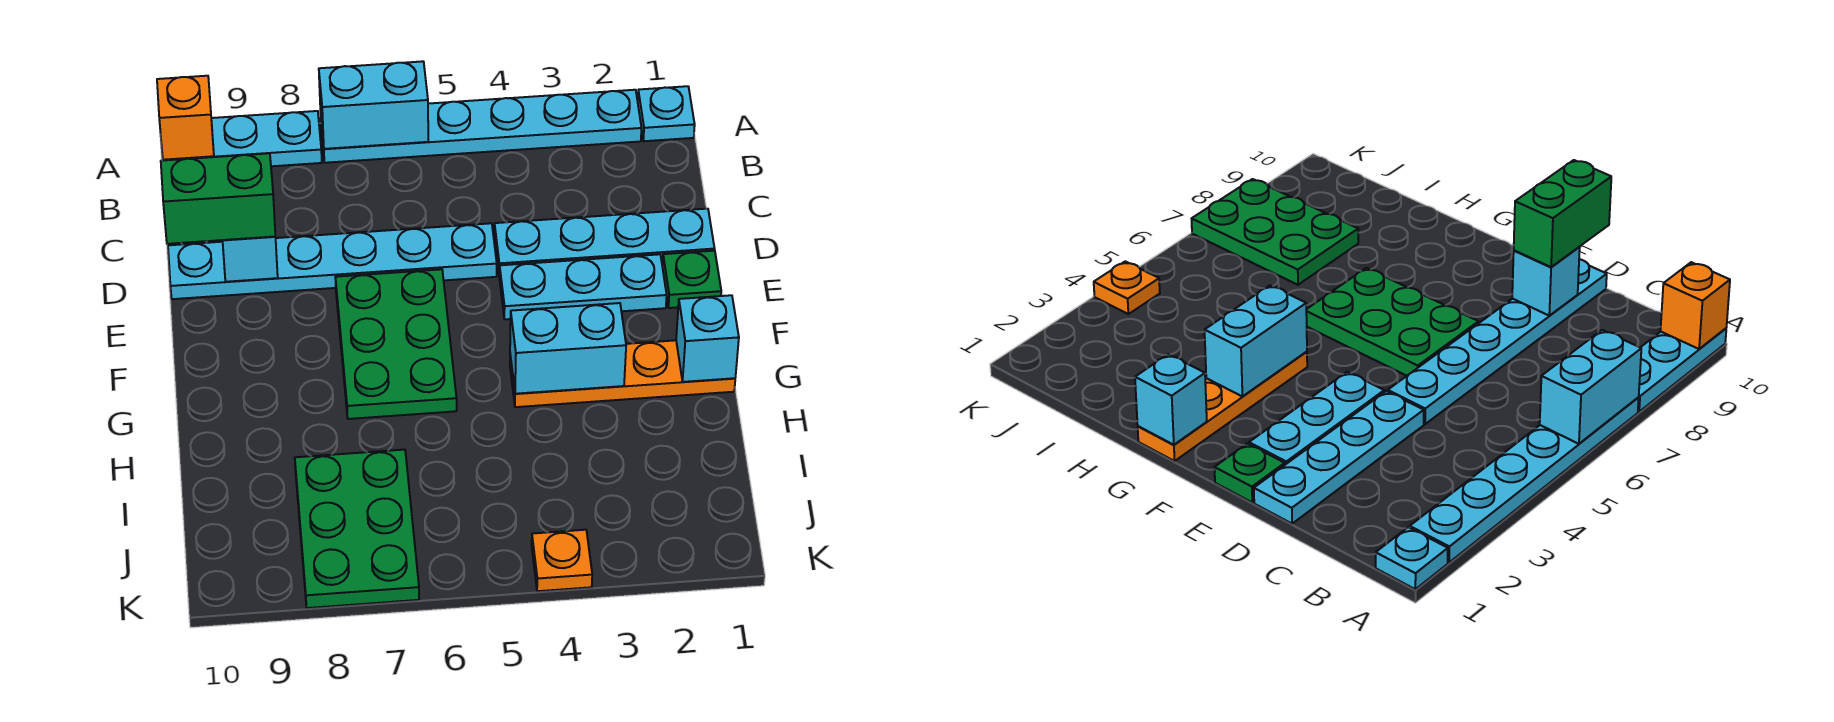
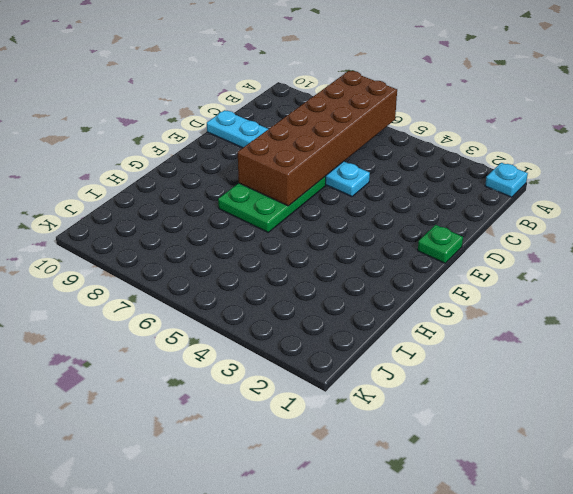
brown 2x6 brick [238,71,397,206] -> cyan 1x2 brick [319,61,428,149]
none -> cyan 1x6 plate [320,90,642,163]
none -> cyan 1x3 plate [166,111,322,166]
none -> cyan 1x4 plate [494,209,715,275]

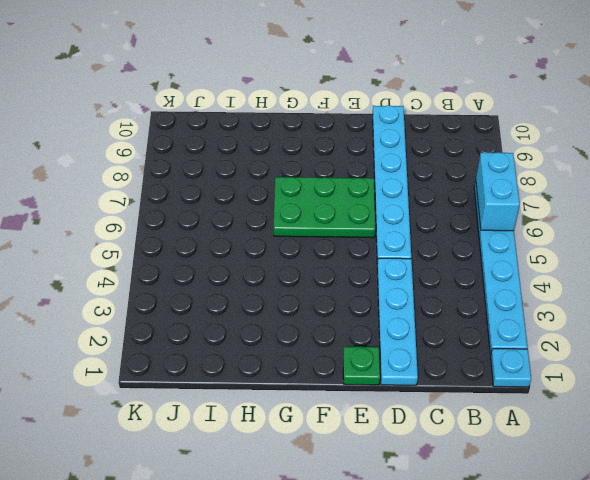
none -> cyan 1x3 plate [166,111,322,166]
none -> cyan 1x3 plate [499,254,667,319]
none -> orange 1x4 plate [510,340,735,407]

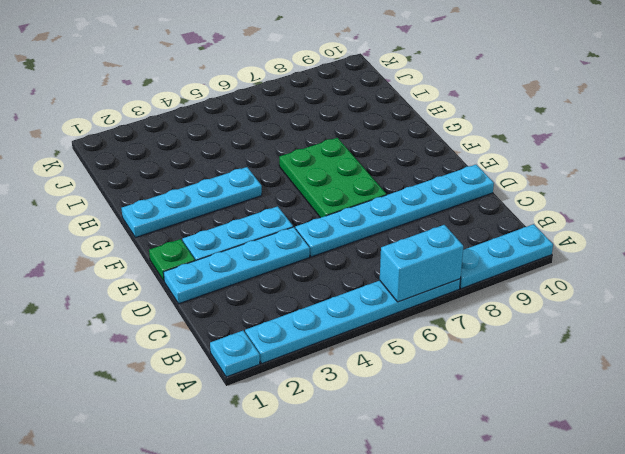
cyan 1x4 plate [121,167,262,238] -> orange 1x4 plate [510,340,735,407]
none -> green 2x3 plate [295,450,419,608]
none -> orange 1x1 plate [532,530,592,591]
none -> orange 1x1 brick [157,76,214,160]

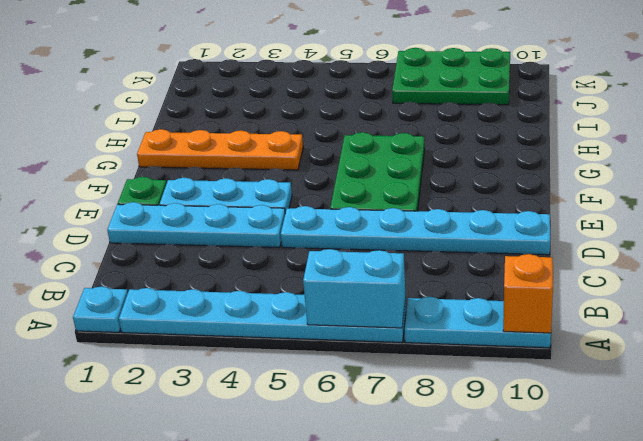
green 2x3 plate [392,48,510,105] -> green 2x3 plate turned to [295,450,419,608]
none -> orange 1x1 plate [532,530,592,591]
none -> cyan 1x1 brick [223,237,278,282]
none -> cyan 1x1 brick [676,295,739,382]

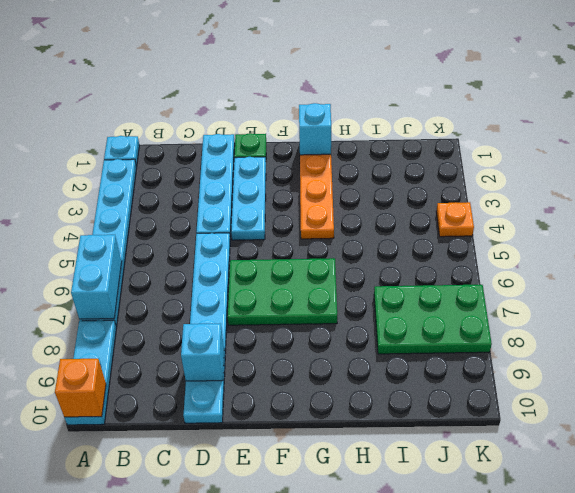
none -> cyan 1x2 brick [510,303,626,394]
none -> green 1x2 brick [161,153,275,244]

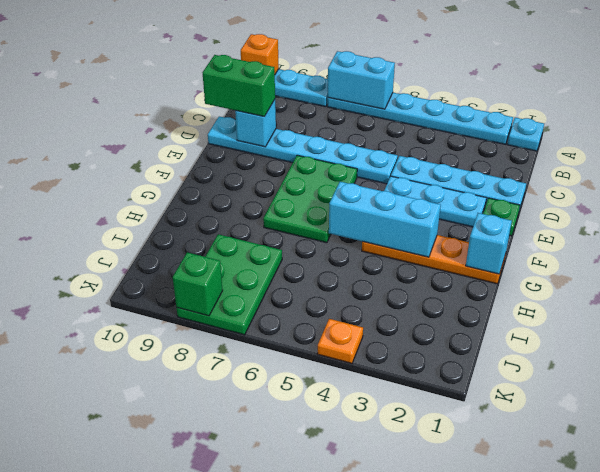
cyan 1x3 brick [329,182,441,257] -> cyan 1x2 brick [510,303,626,394]
green 1x1 brick [173,252,223,316] -> none

